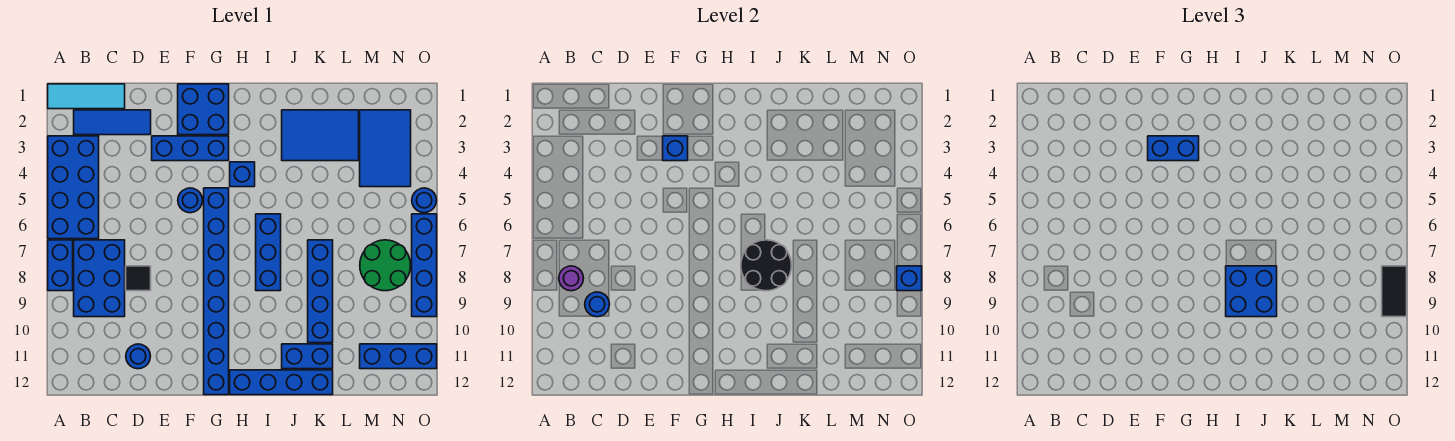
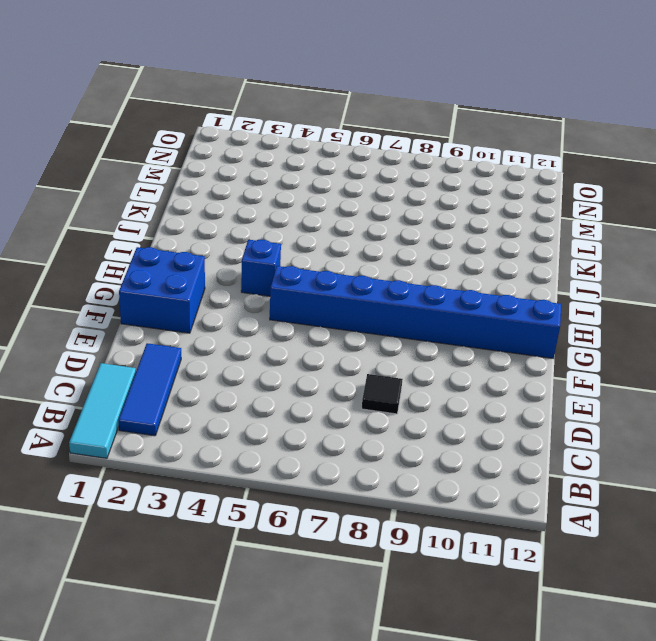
none -> blue 2x4 brick [48,136,99,239]
none -> blue 1x2 brick [48,240,73,291]
none -> blue 2x3 brick [74,240,125,317]
none -> blue 1x1 round brick [126,344,151,369]

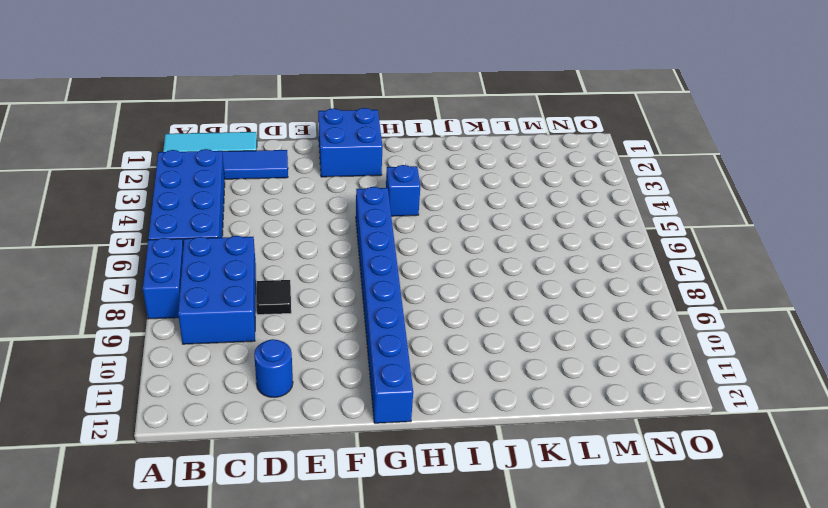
none -> blue 1x3 brick [152,136,229,161]
none -> blue 1x1 round brick [178,188,203,213]
none -> blue 1x4 brick [230,370,333,395]
none -> blue 1x3 brick [256,214,281,291]

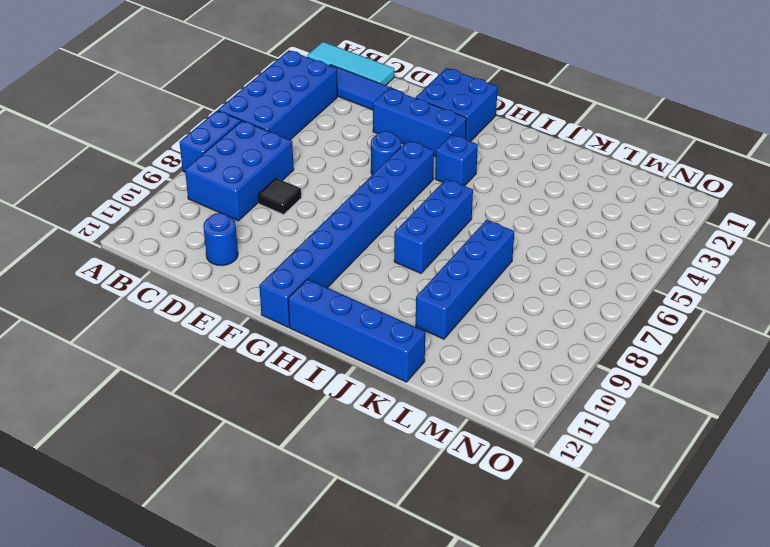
none -> blue 2x3 tile [282,110,359,161]
none -> blue 1x2 brick [282,344,333,369]
none -> blue 2x3 tile [360,110,411,187]
none -> green 2x2 round brick [360,240,411,291]

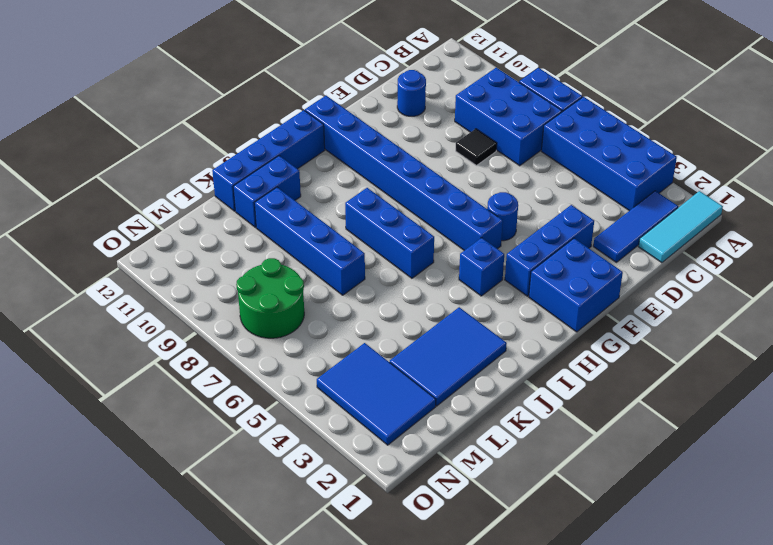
none -> blue 1x3 brick [360,344,437,369]
none -> blue 1x1 round brick [412,188,437,213]
none -> blue 1x4 brick [412,214,437,317]
none -> purple 1x1 round brick [559,266,584,291]

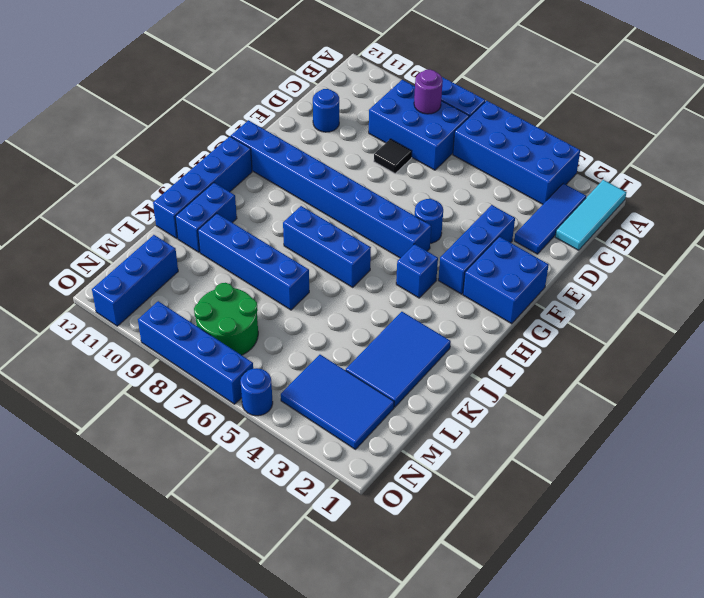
none -> blue 1x1 round brick [585,292,610,317]
none -> blue 1x1 brick [663,136,688,161]
none -> black 2x2 round brick [741,240,792,291]
none -> blue 1x1 brick [897,266,922,291]

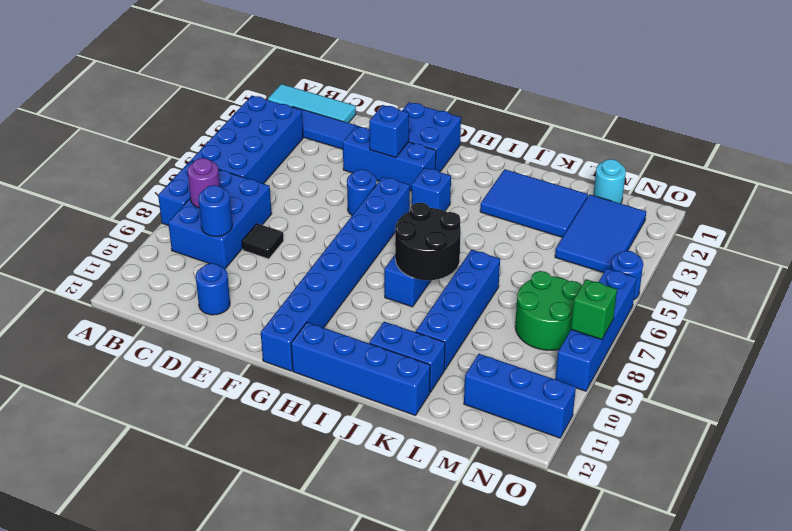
cyan 1x1 round brick [593,159,626,204] -> none
green 1x1 brick [571,279,617,340] -> blue 1x1 brick [897,266,922,291]
none -> blue 1x2 brick [1148,136,1199,161]
none -> blue 2x2 brick [1226,266,1277,317]
none -> black 1x2 tile [1382,266,1407,317]

